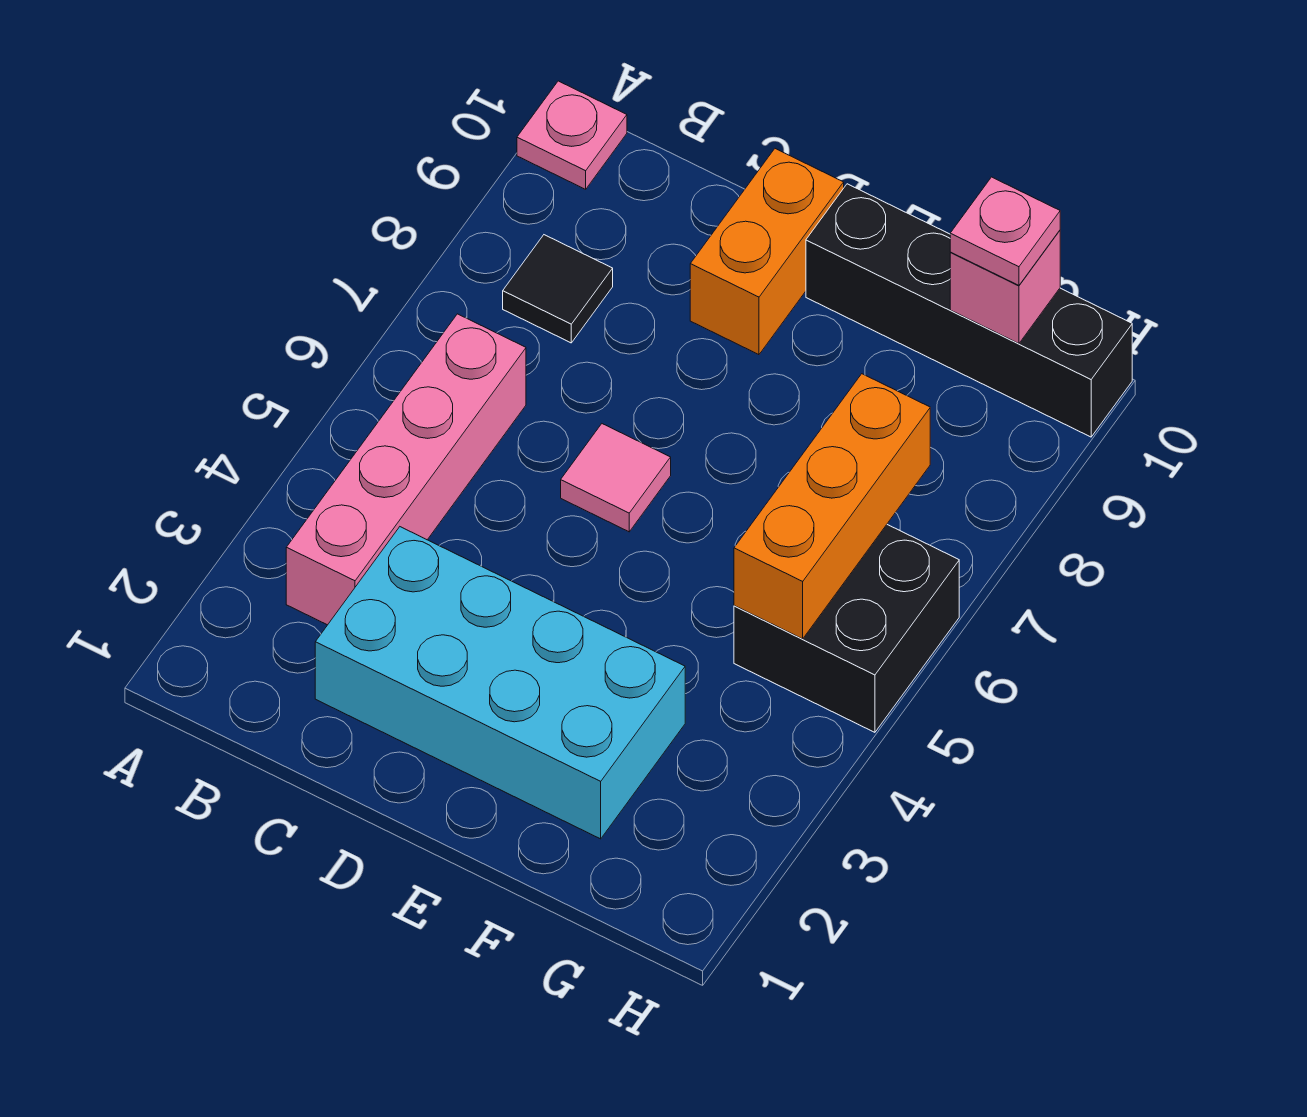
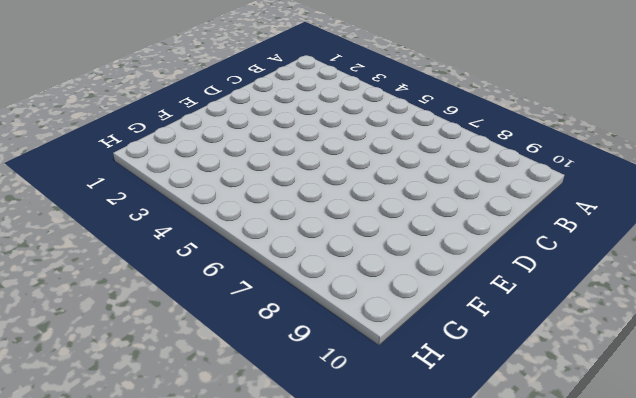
none -> pink 1x1 plate [517,81,627,189]
none -> pink 1x4 brick [286,314,526,625]

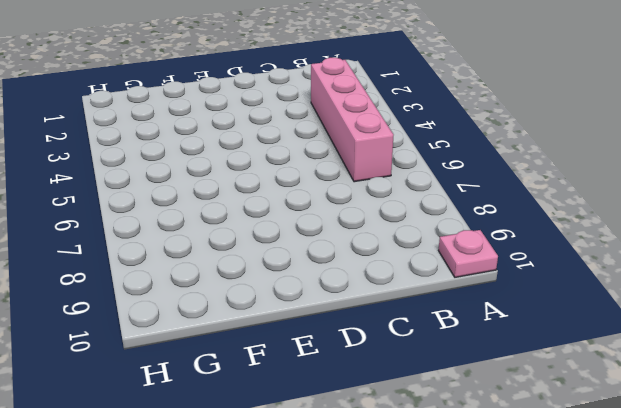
none -> black 1x1 tile [503,235,613,343]
none -> cyan 2x4 brick [315,527,685,839]

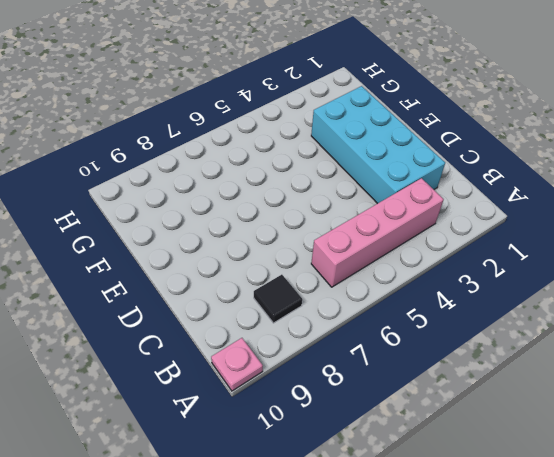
none -> pink 1x1 tile [561,424,671,532]
none -> orange 1x2 brick [690,149,844,355]

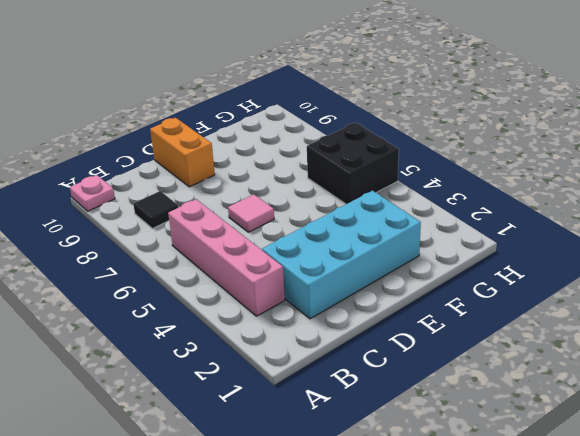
none -> black 1x4 brick [806,184,1132,437]
none -> orange 1x3 brick [734,374,930,639]

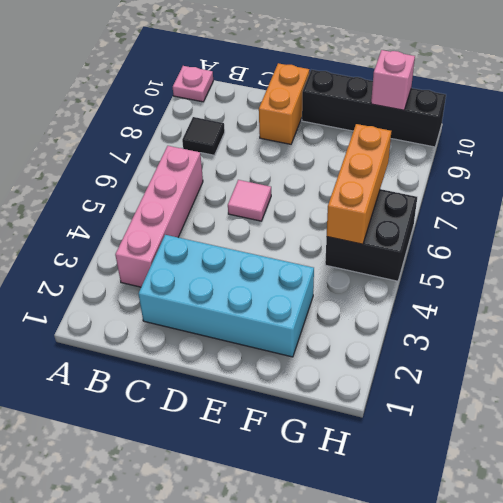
none -> pink 1x1 plate [950,177,1060,285]

